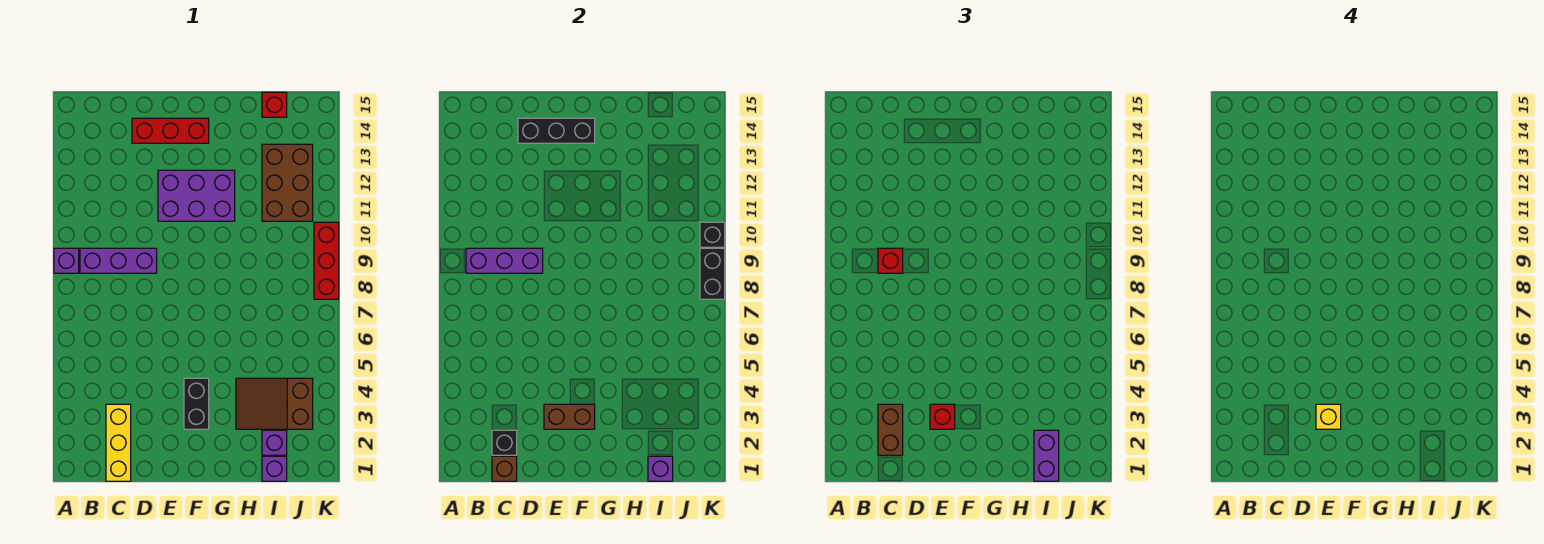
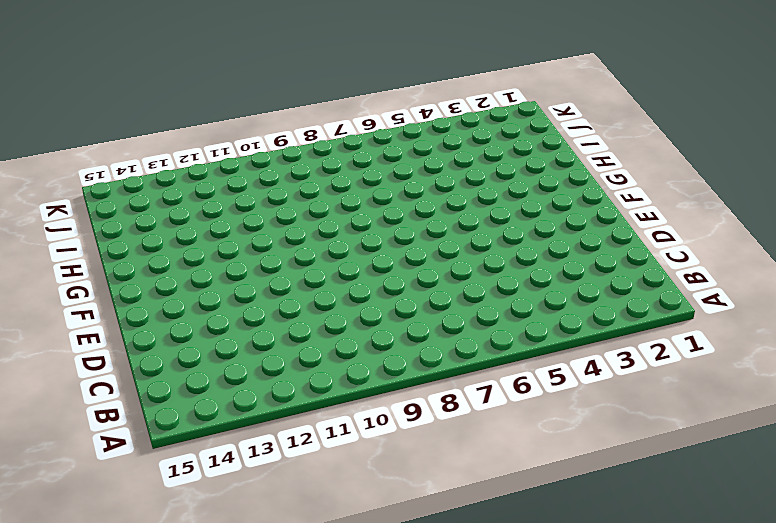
none -> purple 1x1 brick [54,248,79,273]
none -> purple 1x3 brick [80,248,157,273]
none -> yellow 1x3 brick [106,404,131,481]

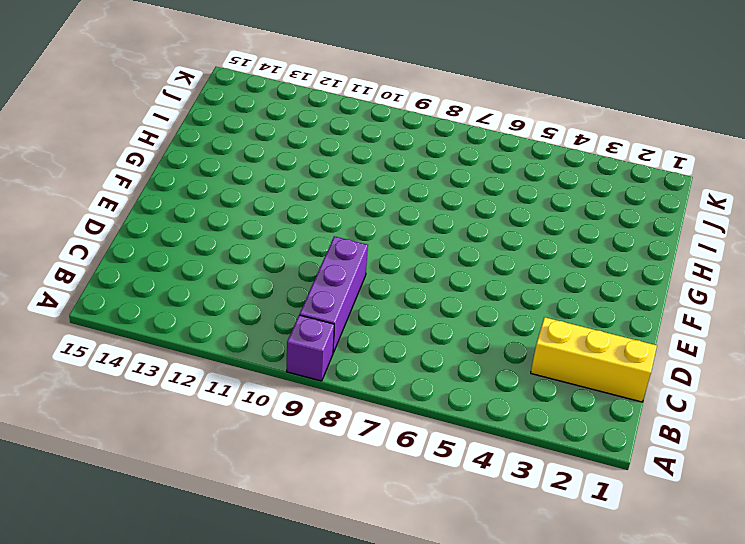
none -> red 1x3 brick [132,118,209,143]
none -> purple 2x3 brick [158,170,235,221]
none -> black 1x2 brick [184,378,209,429]

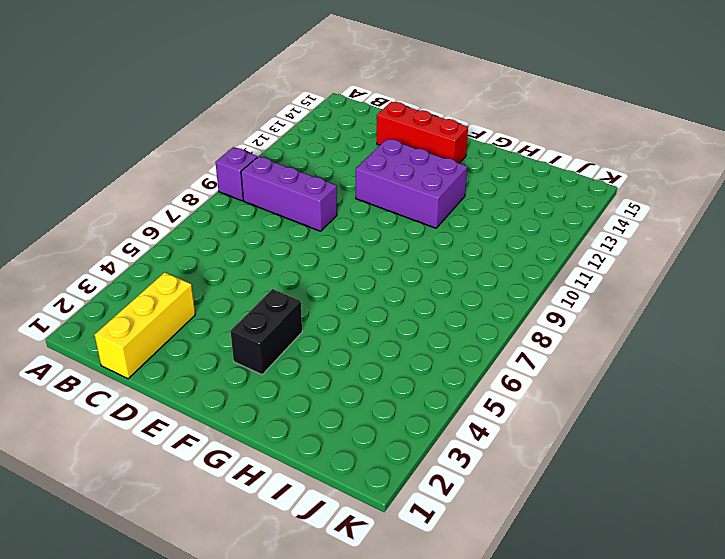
none -> brown 2x3 slope [236,378,313,429]
none -> purple 1x1 brick [262,456,287,481]
none -> purple 1x1 brick [262,430,287,455]

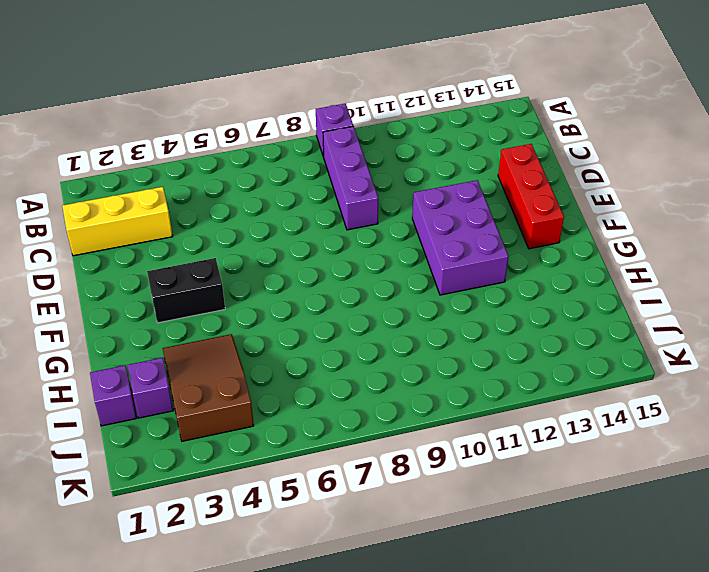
none -> brown 2x3 brick [262,144,313,221]
none -> red 1x1 brick [262,92,287,117]
none -> red 1x3 brick [314,222,339,299]

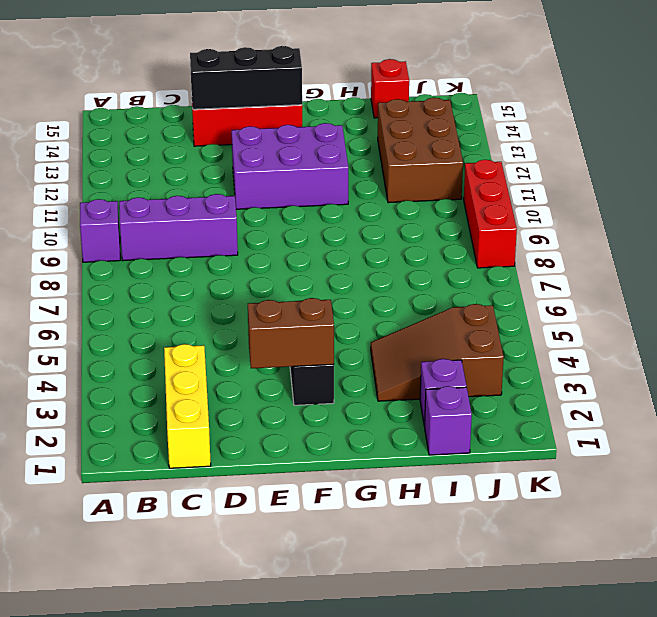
none -> purple 1x3 brick [466,248,543,273]
none -> brown 1x1 brick [492,456,517,481]
none -> black 1x1 brick [492,430,517,455]

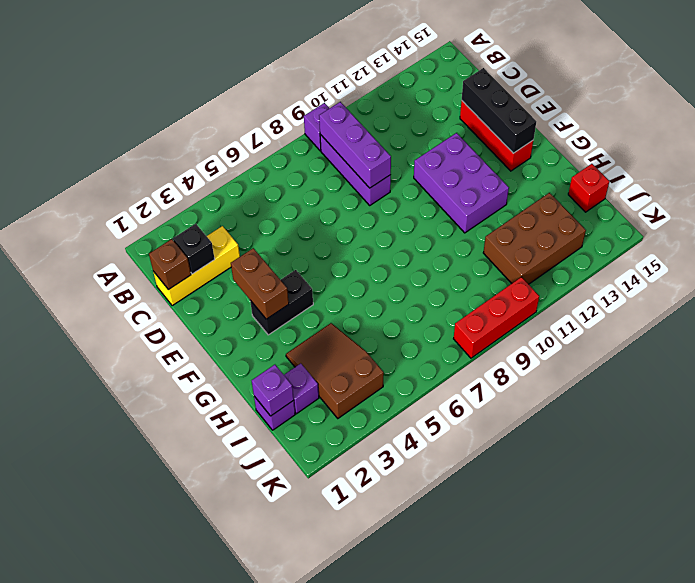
none -> black 1x2 brick [700,248,725,299]
none -> black 1x1 brick [700,222,725,247]
none -> brown 1x2 brick [878,404,903,455]

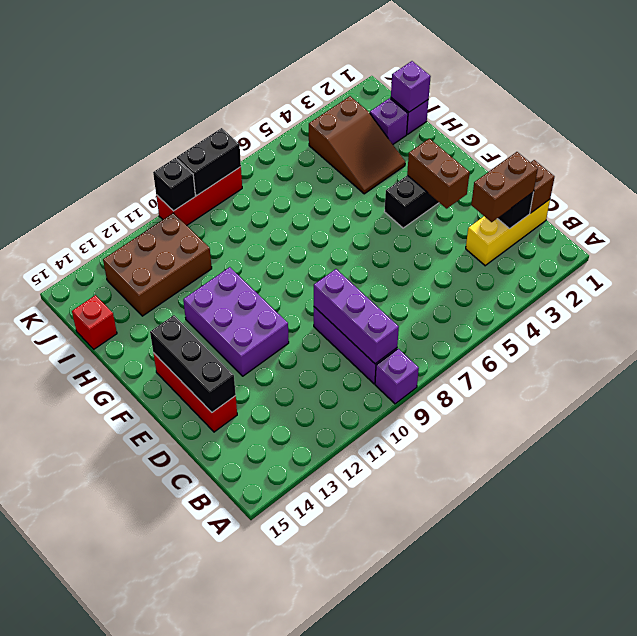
none -> red 1x1 brick [878,248,903,273]
none -> red 1x1 brick [930,404,955,429]
none -> purple 1x2 brick [1034,430,1059,481]

